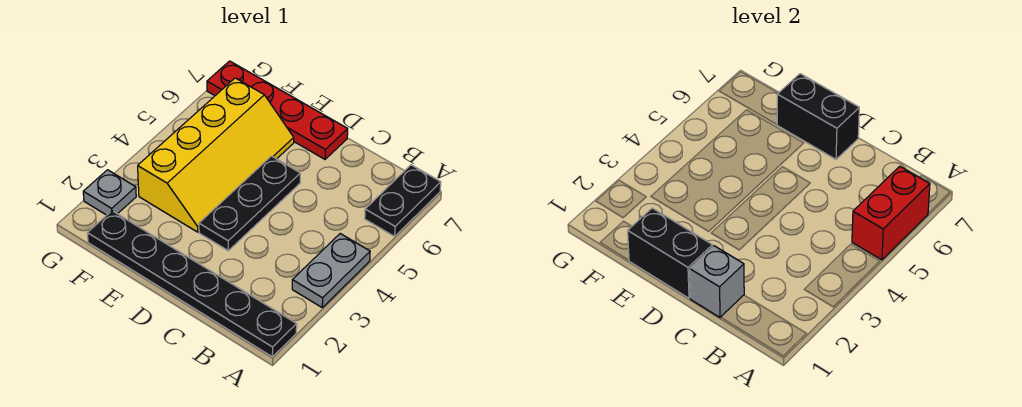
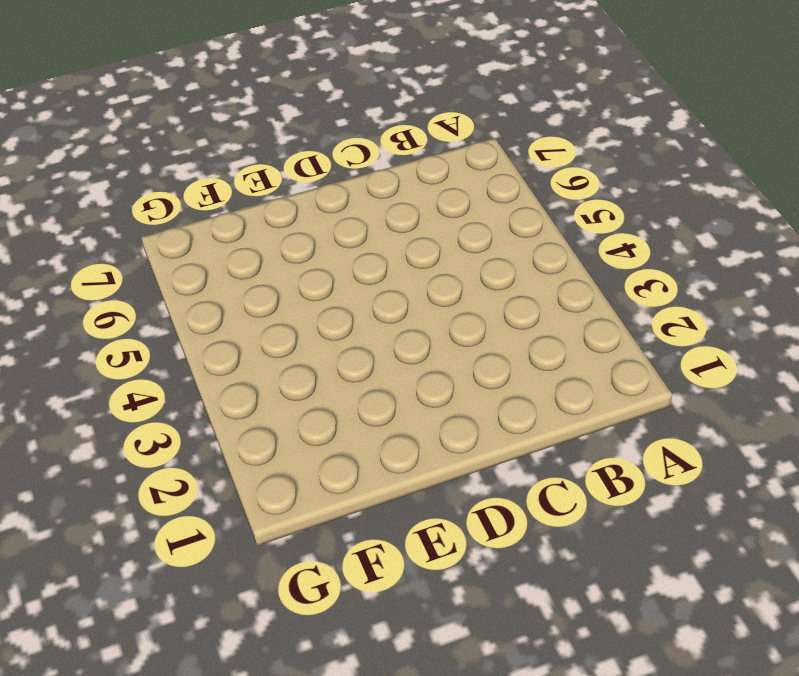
none -> black 1x6 plate [87,211,297,357]
none -> grey 1x2 plate [292,234,370,307]

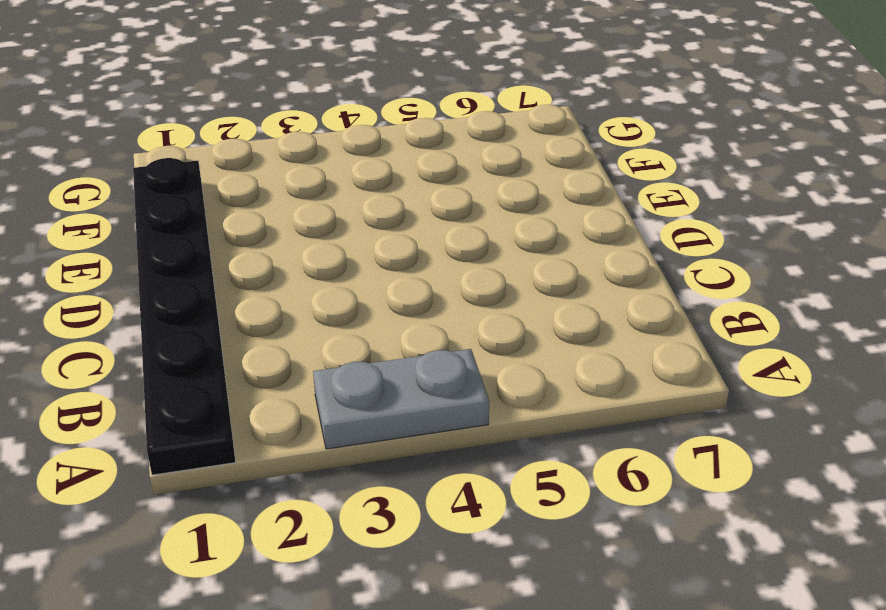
none -> black 1x2 plate [365,165,441,236]
none -> black 1x3 plate [199,156,300,251]

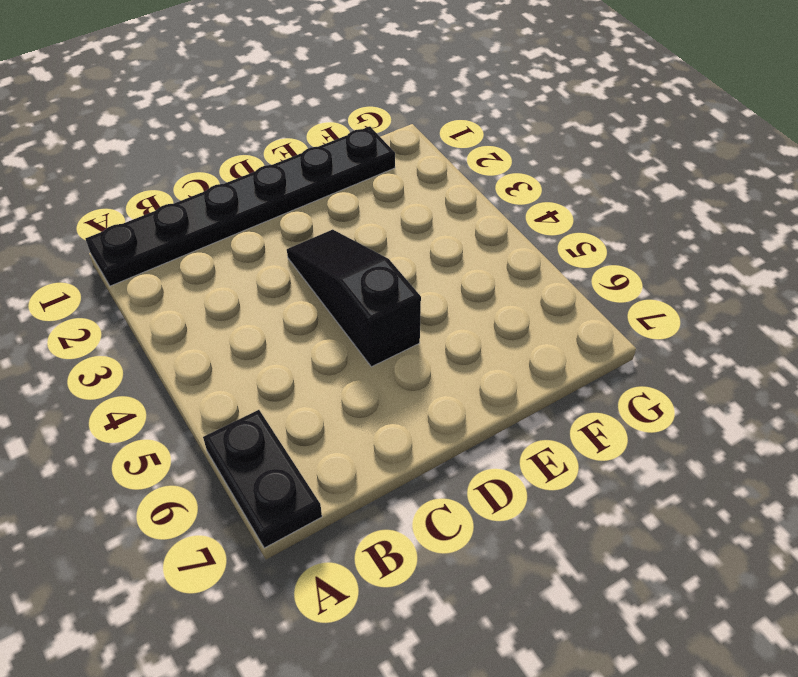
black 1x3 slope [287,229,421,367] -> black 1x3 plate [199,156,300,251]
none -> grey 1x2 plate [292,234,370,307]
none -> red 1x4 plate [207,61,348,159]

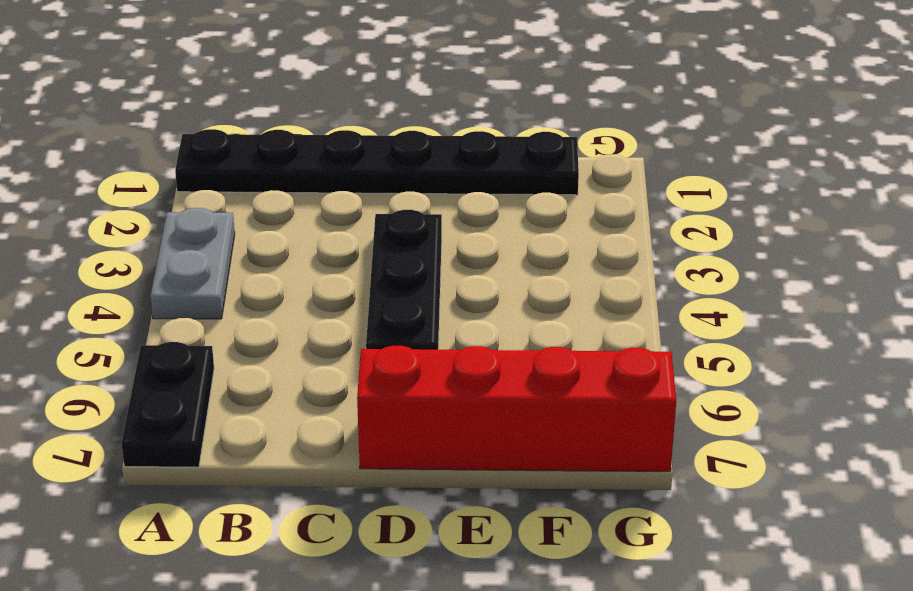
red 1x4 brick [357,346,676,471] -> red 1x4 plate [207,61,348,159]
none -> yellow 2x4 slope [138,78,294,232]
none -> grey 1x1 plate [83,170,136,215]

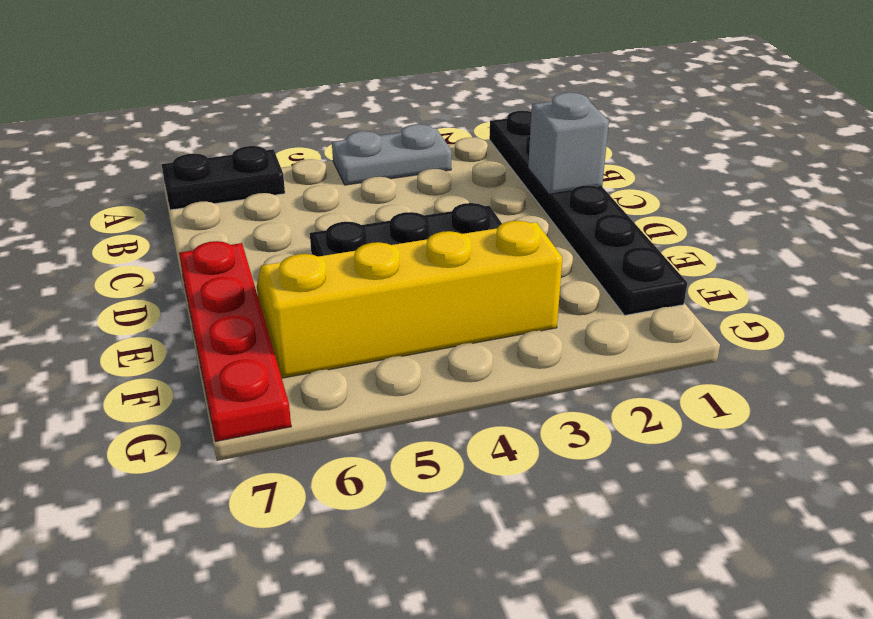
none -> grey 1x1 plate [83,170,136,215]
none -> red 1x2 brick [852,166,930,260]

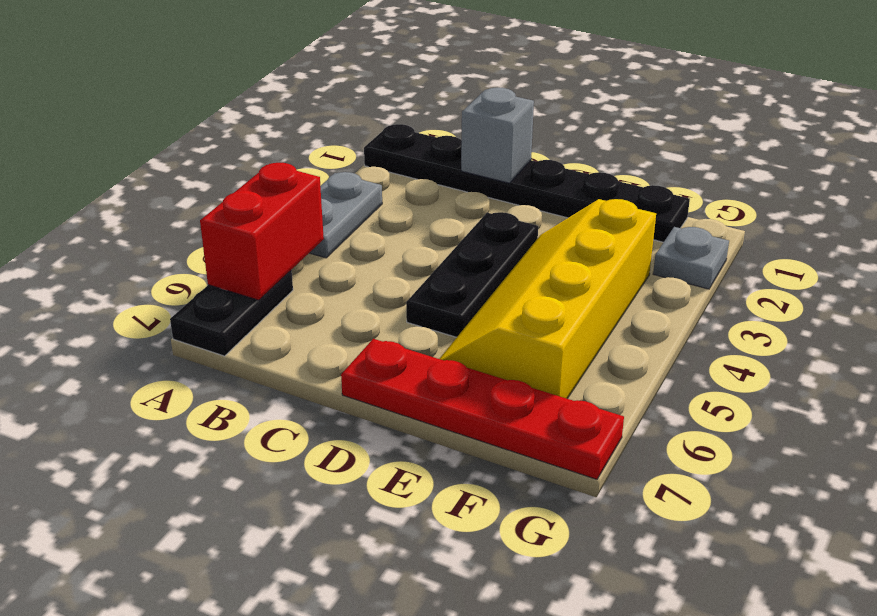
none -> black 1x2 brick [628,208,713,298]
none -> black 1x2 brick [777,74,859,159]

